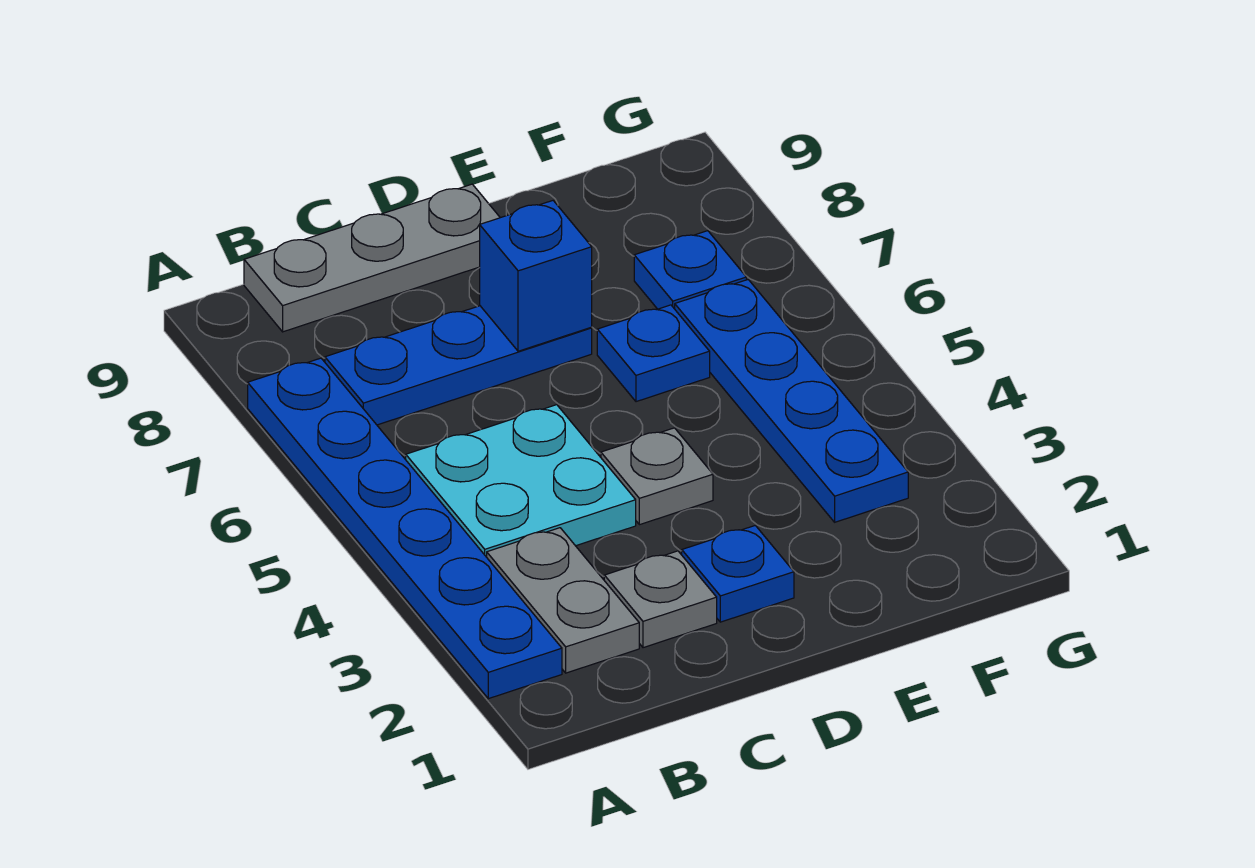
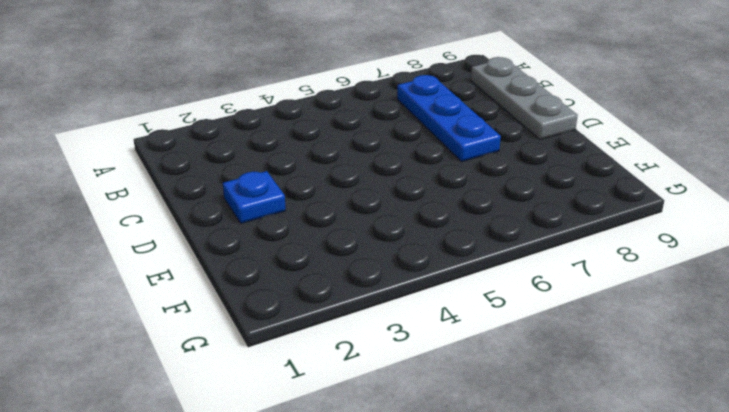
none -> blue 1x6 plate [248,358,562,699]
none -> grey 1x2 plate [487,528,639,673]
none -> cyan 2x2 plate [406,405,636,557]

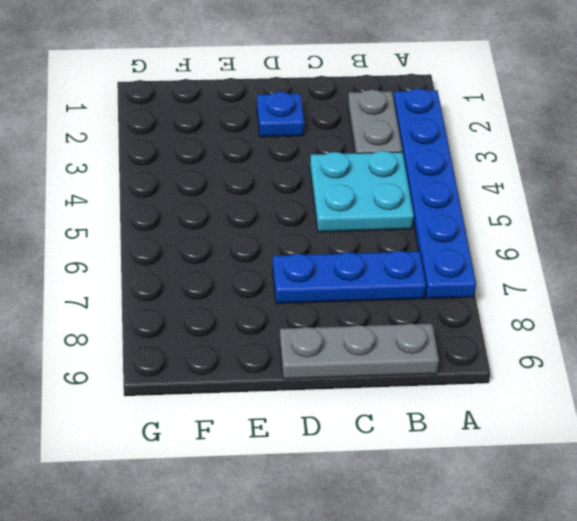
none -> grey 1x1 plate [604,551,717,648]
none -> grey 1x1 plate [601,428,713,525]
none -> blue 1x1 plate [597,305,710,402]

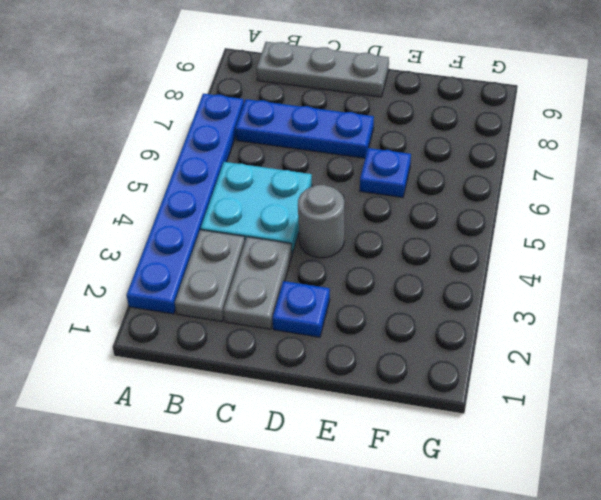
grey 1x2 plate [223,237,292,329] -> grey 1x1 plate [604,551,717,648]
grey 1x1 round brick [298,185,344,258] -> grey 1x1 plate [601,428,713,525]
none -> blue 1x4 plate [675,280,908,522]
none -> blue 1x1 plate [634,231,746,309]
none -> blue 1x1 brick [480,201,592,351]

